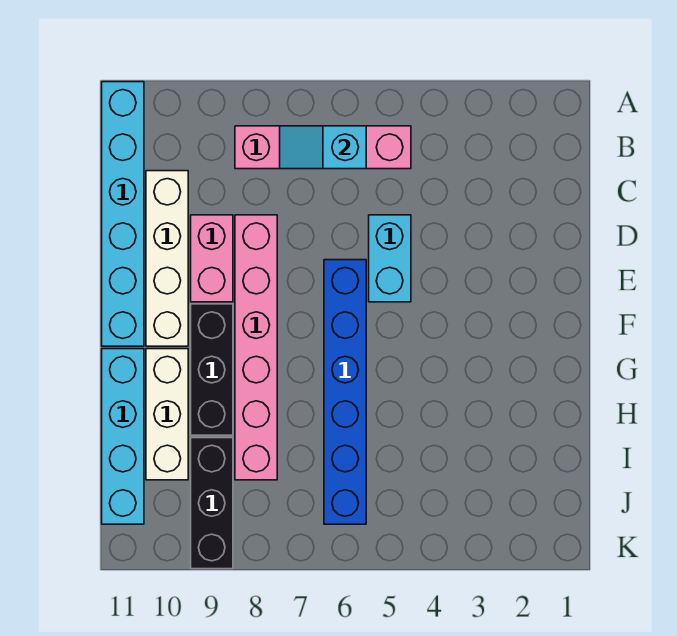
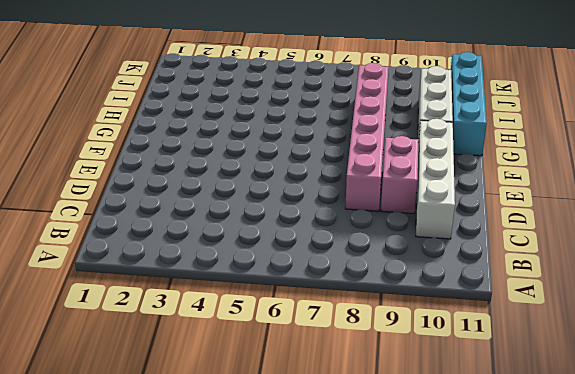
none -> cyan 1x6 brick [102,82,144,346]
none -> pink 1x4 brick [235,126,411,169]
none -> cyan 1x2 brick [369,215,411,302]

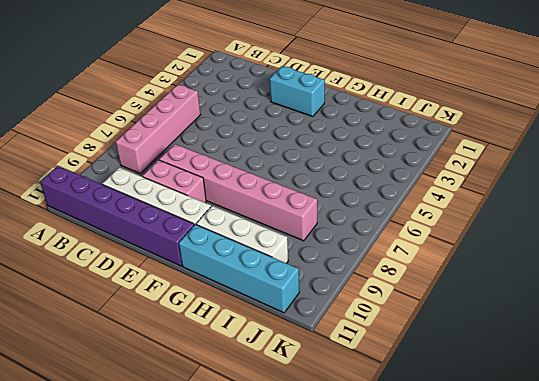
purple 1x6 brick [40,166,194,266] -> cyan 1x6 brick [102,82,144,346]
cyan 1x2 brick [270,66,325,117] -> cyan 1x2 brick moved to [369,215,411,302]
none -> blue 1x6 brick [324,260,366,524]
none -> black 1x3 brick [191,304,233,435]
none -> black 1x3 brick [191,438,233,569]

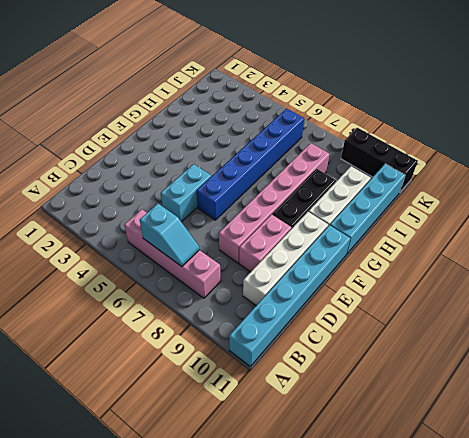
black 1x3 brick [341,128,418,192] -> black 1x3 brick turned to [191,438,233,569]

